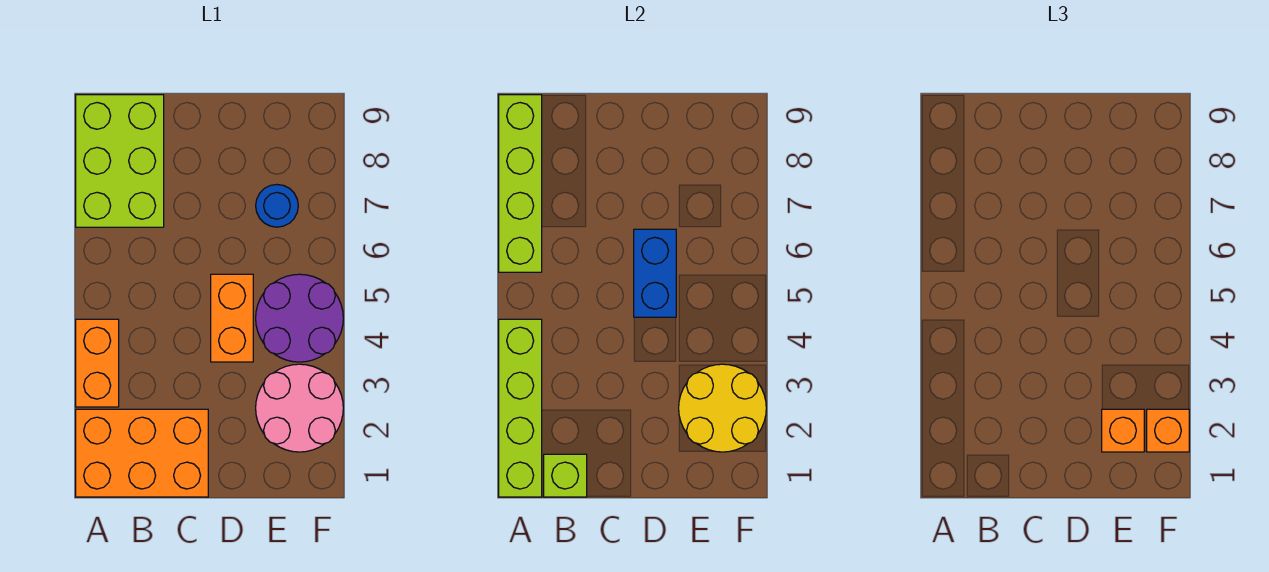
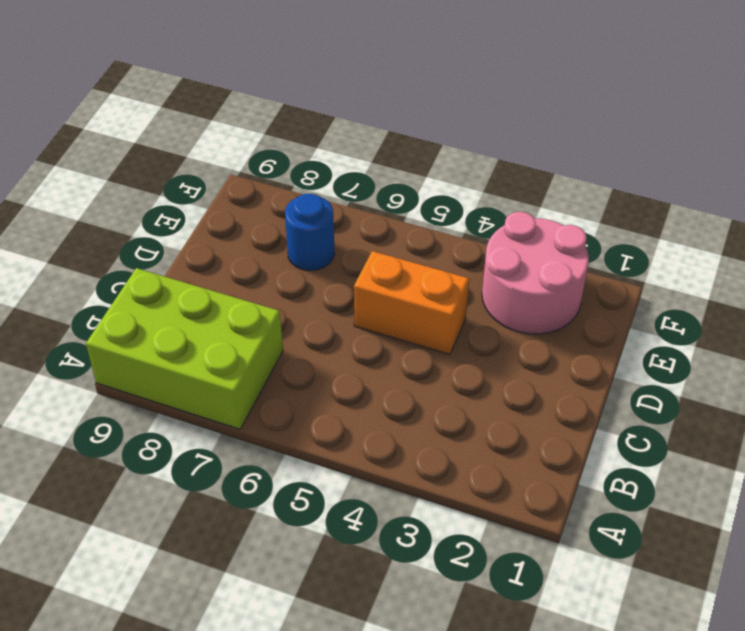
none -> orange 2x3 brick [76,409,208,497]
none -> orange 1x2 brick [76,319,119,407]
none -> purple 2x2 round brick [256,274,343,362]

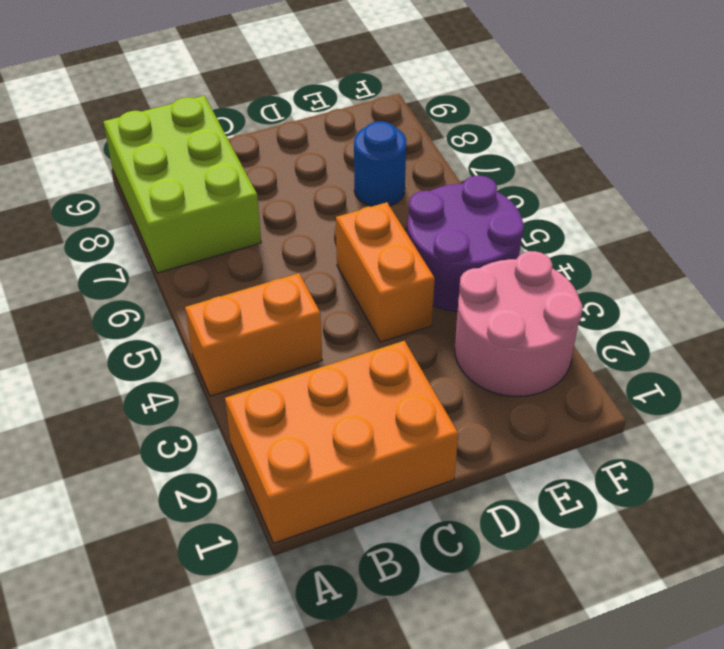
orange 1x2 brick [185,273,322,396] -> orange 1x2 brick turned to [76,319,119,407]
none -> lime 1x4 brick [499,319,542,497]
none -> lime 1x4 brick [499,95,542,272]
none -> lime 1x1 brick [544,454,587,497]

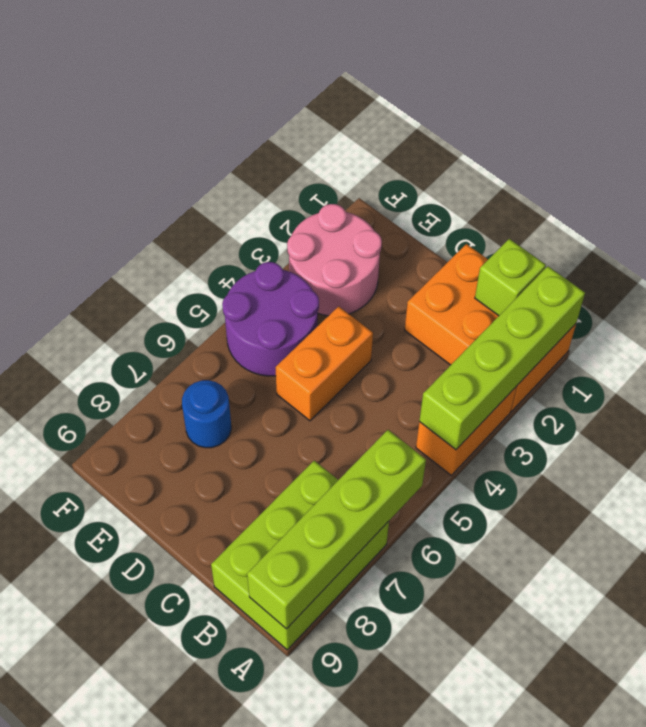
none -> blue 1x2 brick [634,229,676,317]
none -> yellow 2x2 round brick [679,364,766,452]
none -> orange 1x1 brick [1102,409,1144,452]

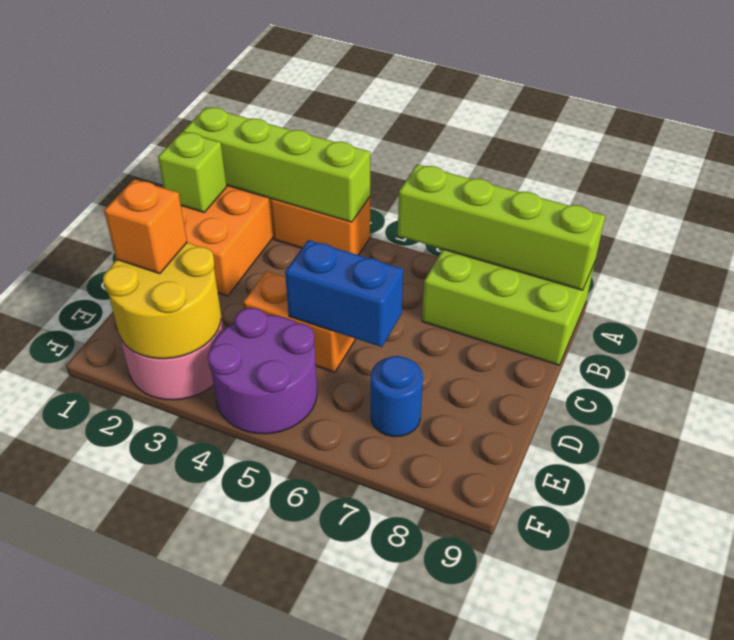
none -> orange 1x1 brick [1147,409,1189,452]

